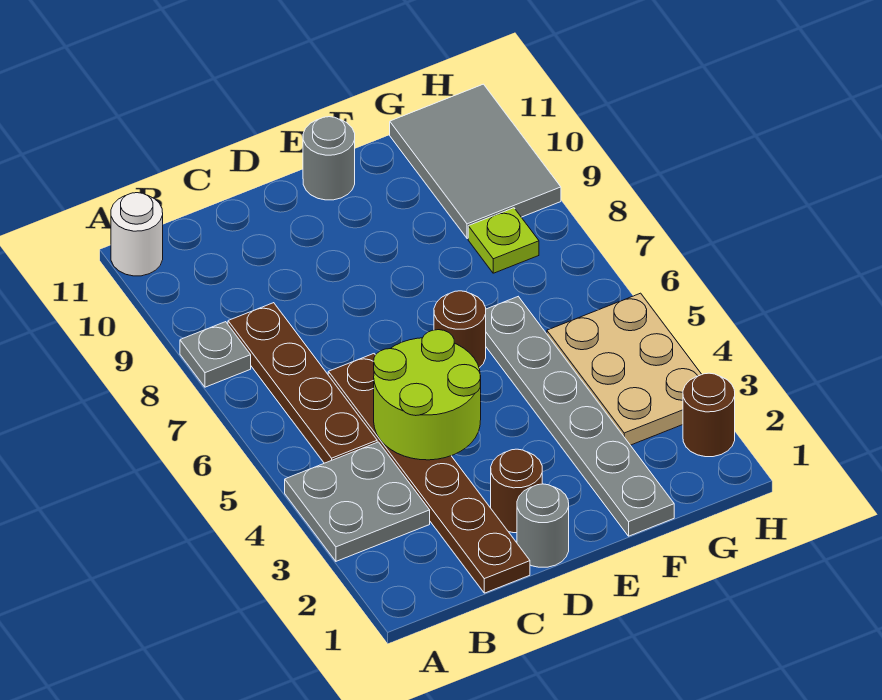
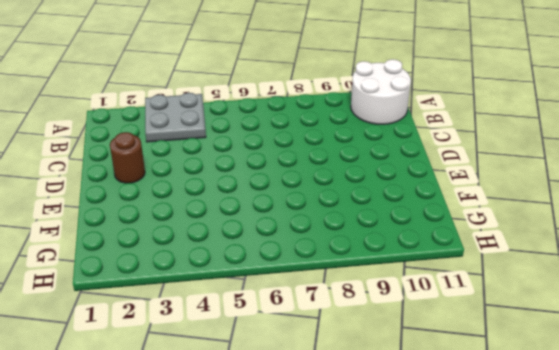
white 2x2 round brick [351,59,411,124] -> white 1x1 round brick [111,193,163,276]
none -> grey 1x1 plate [180,322,251,387]
none -> brown 1x4 plate [228,303,377,463]
none -> brown 1x6 plate [328,354,530,593]

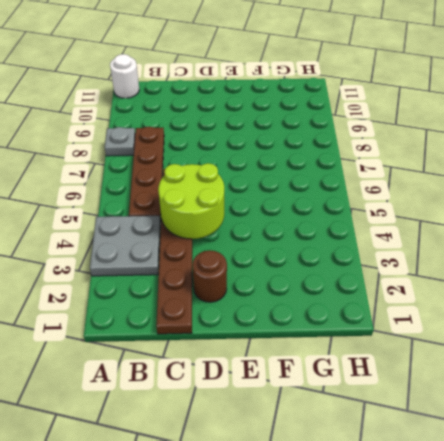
none -> grey 1x1 round brick [517,484,569,567]
none -> brown 1x1 round brick [434,291,486,368]
none -> grey 1x1 round brick [303,117,355,200]

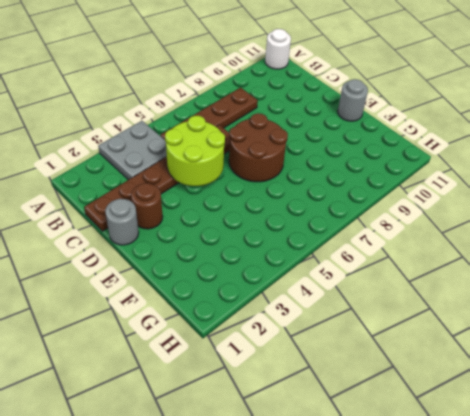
brown 2x2 round brick [229,113,288,182] -> brown 1x1 round brick [434,291,486,368]
none -> grey 1x1 plate [180,322,251,387]
none -> grey 1x6 plate [486,297,674,536]
none -> tan 2x3 plate [547,293,702,445]

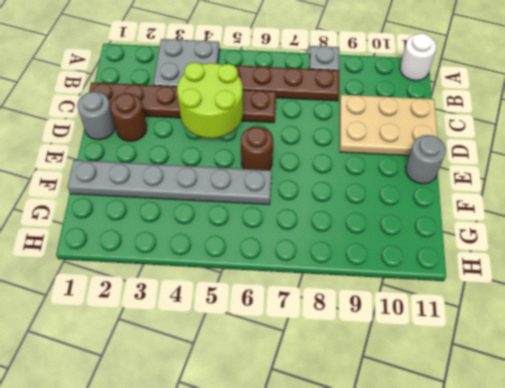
tan 2x3 plate [340,95,438,156] -> tan 2x3 plate moved to [547,293,702,445]
none -> lime 1x1 plate [468,208,539,273]
none -> grey 2x3 tile [390,84,561,239]
none -> brown 1x1 round brick [683,373,735,457]

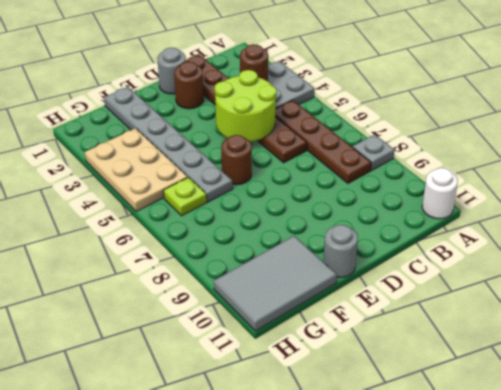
brown 1x1 round brick [240,44,268,81] -> brown 1x1 round brick moved to [683,373,735,457]
grey 2x3 tile [214,236,337,331] -> grey 2x3 tile turned to [390,84,561,239]
lime 1x1 plate [163,177,207,216] -> lime 1x1 plate moved to [468,208,539,273]

